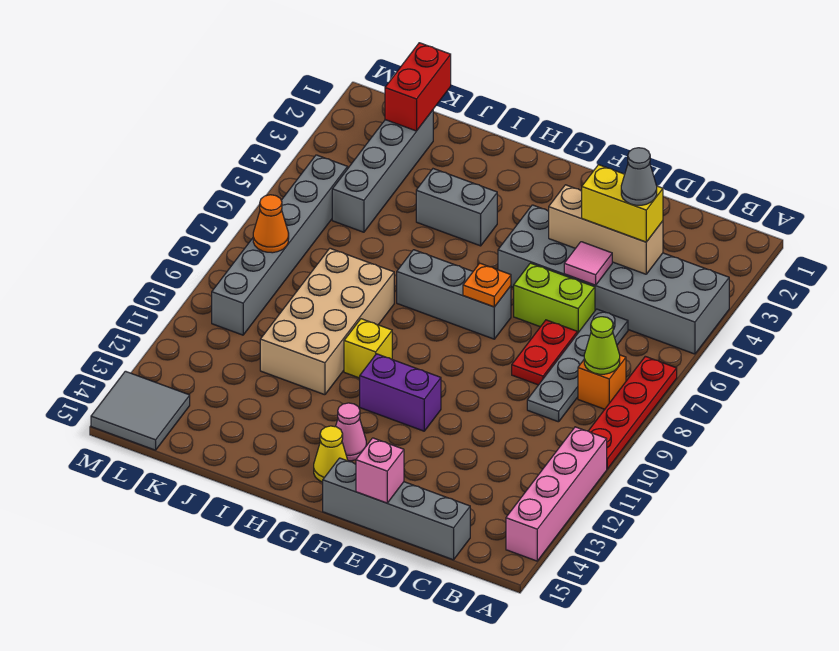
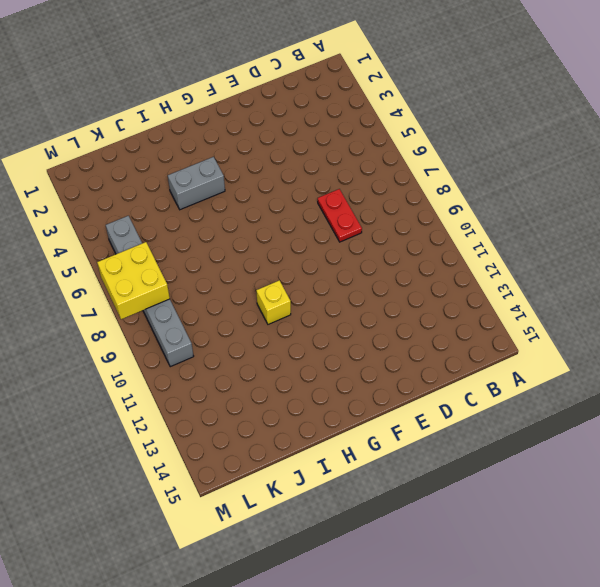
yellow 2x2 brick [97,242,170,319] -> orange 1x1 cone [253,195,289,253]
none -> grey 2x6 brick [498,205,729,354]
none -> red 1x4 plate [589,356,677,469]
none -> pink 1x4 brick [506,427,607,561]

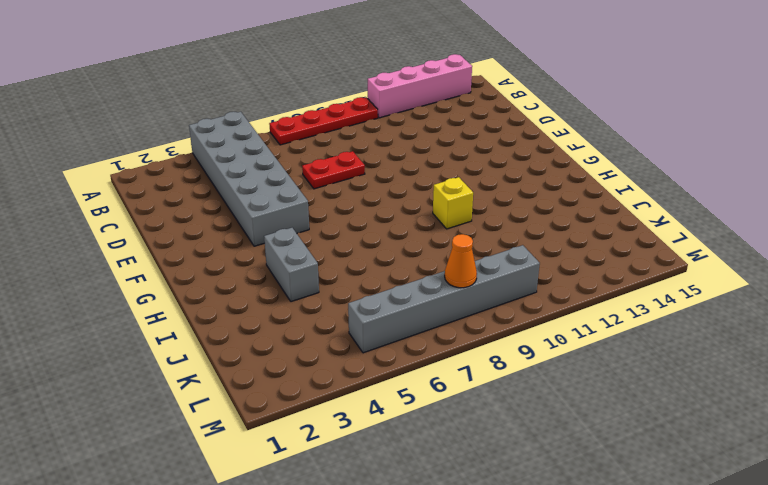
none -> orange 1x1 brick [578,355,626,409]
none -> grey 1x4 plate [527,309,628,422]
none -> grey 1x4 brick [323,458,470,560]

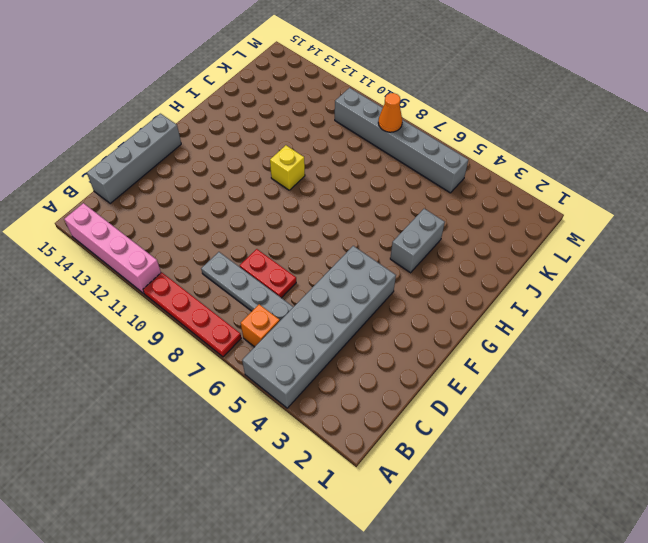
orange 1x1 brick [241,304,280,347] -> orange 1x1 brick moved to [578,355,626,409]
none -> lime 1x2 brick [514,263,595,334]
none -> grey 1x3 brick [397,250,511,339]
none -> purple 1x2 brick [360,354,441,431]

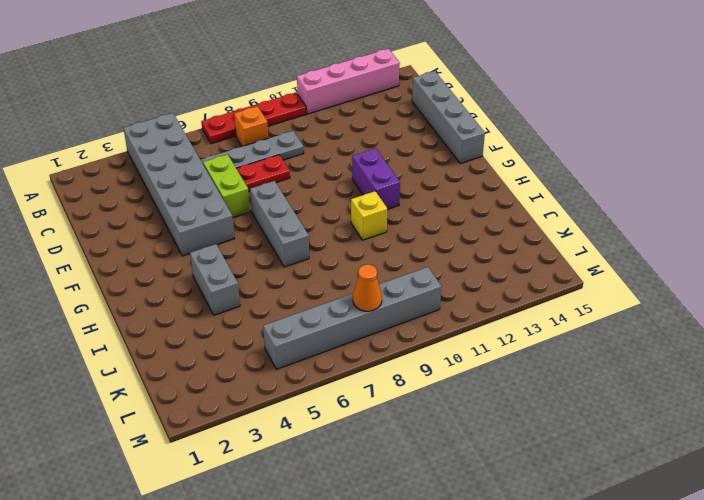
none -> pink 1x1 cone [336,403,366,461]
none -> yellow 1x1 cone [314,426,348,482]
none -> tan 2x4 brick [260,248,394,395]

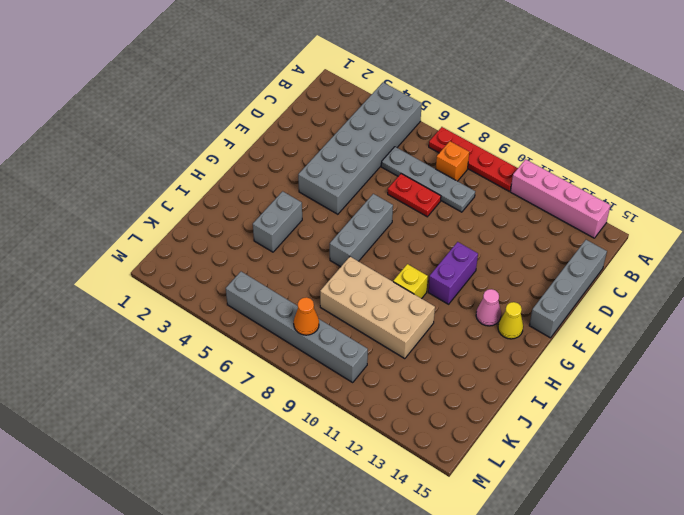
none -> lime 1x2 brick [514,263,595,334]
none -> grey 1x4 brick [332,110,433,232]
none -> grey 2x2 tile [91,371,190,450]

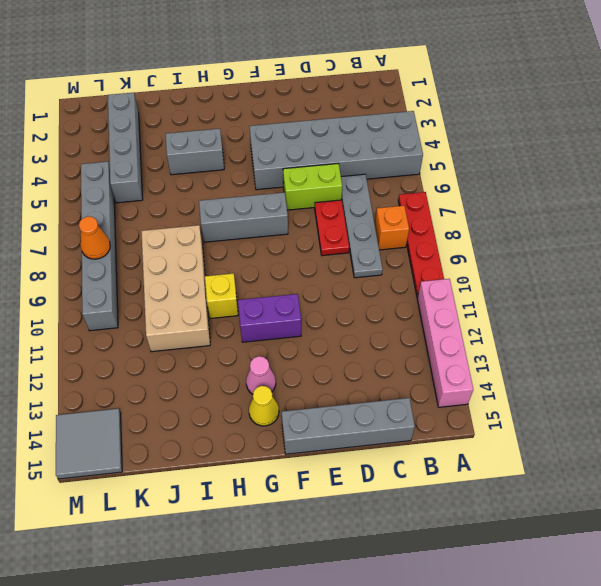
none -> lime 1x1 cone [584,317,620,374]
none -> tan 1x3 brick [549,185,663,274]
none -> pink 1x1 tile [564,242,612,285]

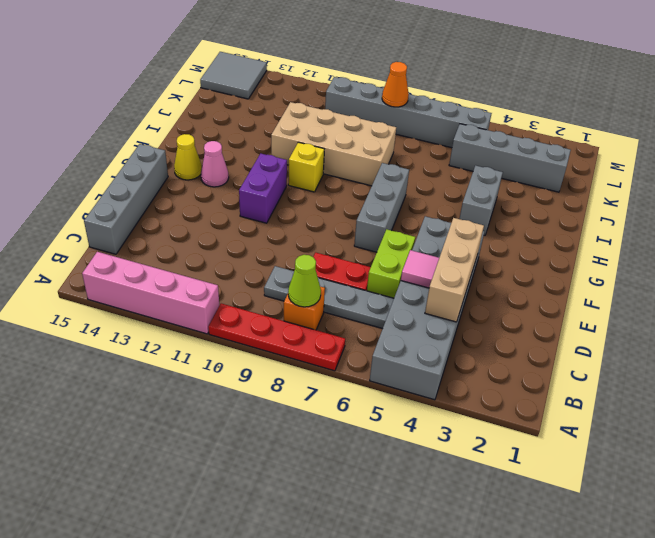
none -> pink 1x1 brick [356,438,404,503]
none -> orange 1x1 plate [463,263,511,307]
none -> red 1x2 brick [385,43,451,131]

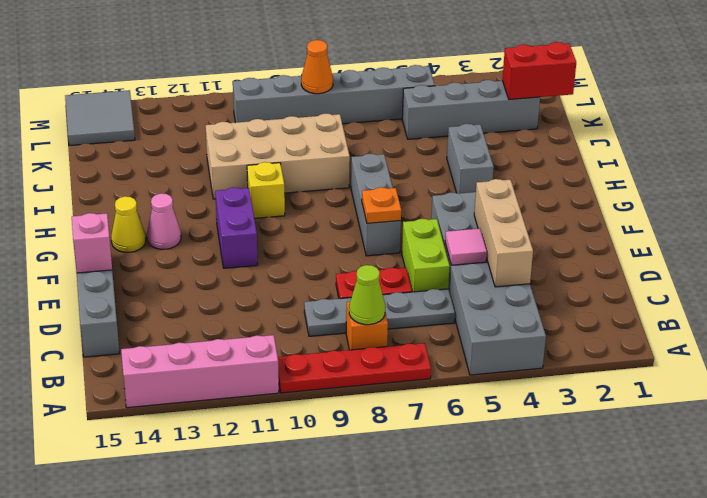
none -> yellow 1x2 brick [582,165,663,242]
none -> grey 1x1 cone [621,148,657,205]

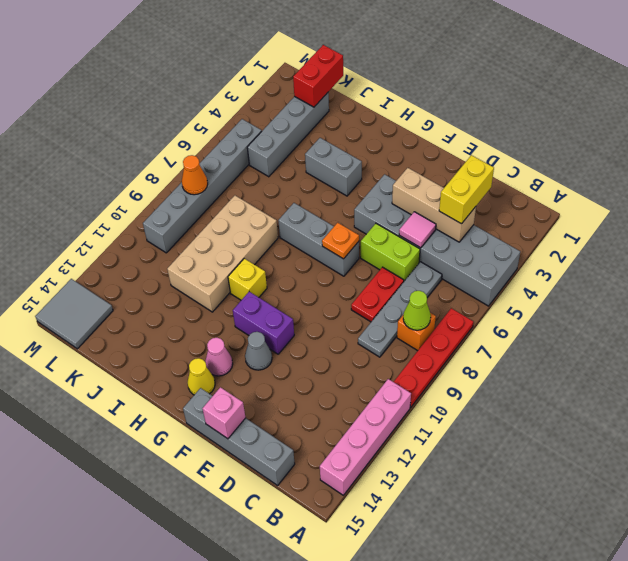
yellow 1x2 brick [439,155,494,224] -> yellow 1x2 brick turned to [582,165,663,242]
grey 1x1 cone [245,332,272,370] -> grey 1x1 cone moved to [621,148,657,205]

